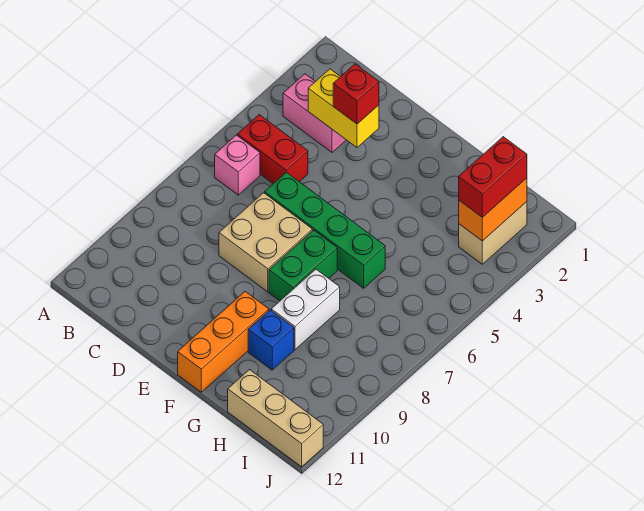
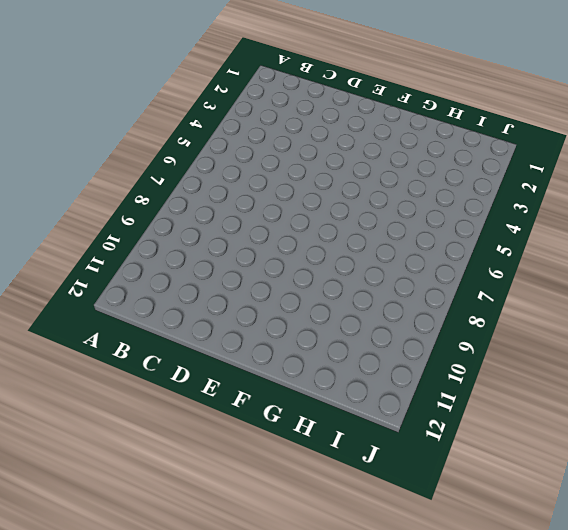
none -> pink 1x2 brick [283,74,346,152]
none -> red 1x2 brick [237,115,308,184]
none -> pink 1x1 brick [215,135,260,195]

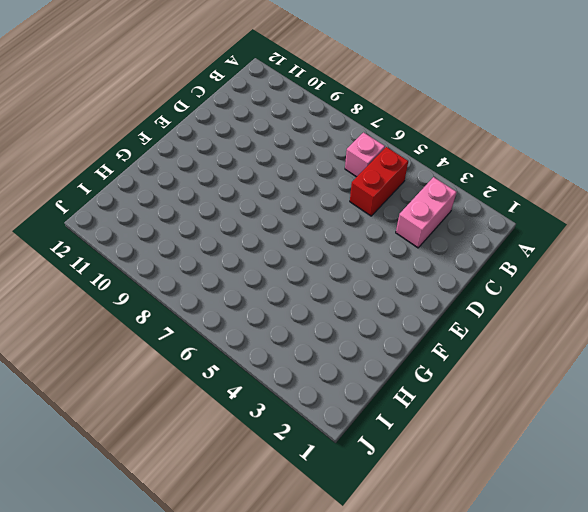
none -> green 1x4 brick [265,172,385,288]
none -> tan 2x2 brick [219,193,312,292]
none -> green 1x2 brick [269,230,337,301]

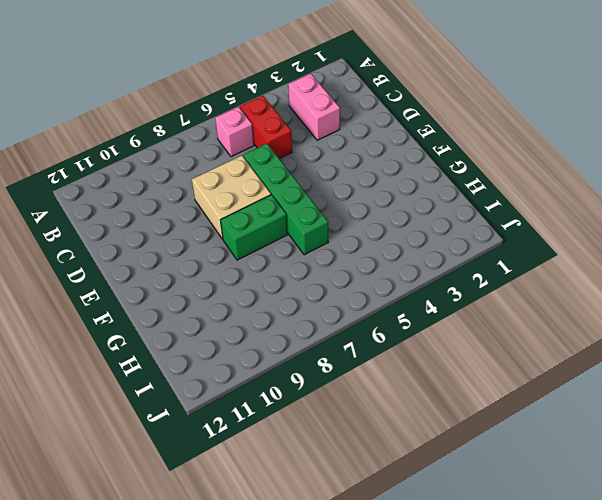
none -> orange 1x3 brick [178,292,269,392]
none -> white 1x2 brick [271,269,340,350]
none -> blue 1x1 brick [248,310,294,370]

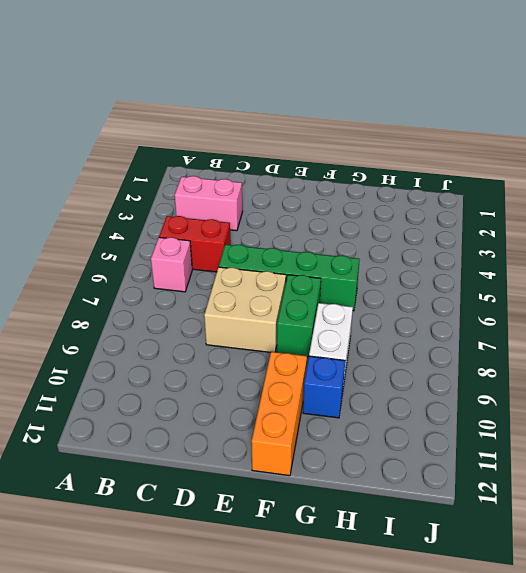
none -> tan 1x3 brick [228,370,323,467]
none -> tan 1x2 brick [459,202,527,264]
none -> yellow 1x2 brick [308,69,379,147]

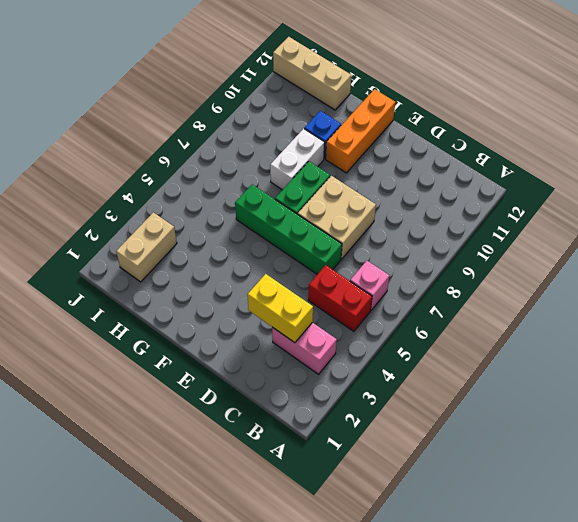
none -> orange 1x2 brick [459,178,527,241]
none -> red 1x1 brick [333,64,379,124]
none -> red 1x2 brick [459,137,527,217]

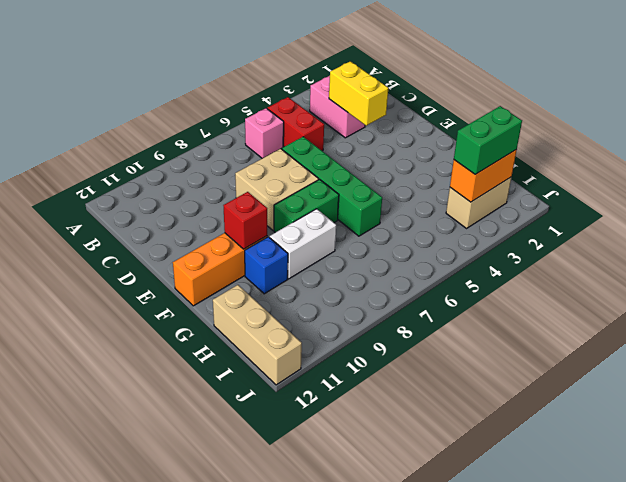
red 1x1 brick [223,192,267,249] -> red 1x1 brick moved to [333,64,379,124]
green 1x2 brick [454,106,522,174] -> red 1x2 brick [459,137,527,217]

